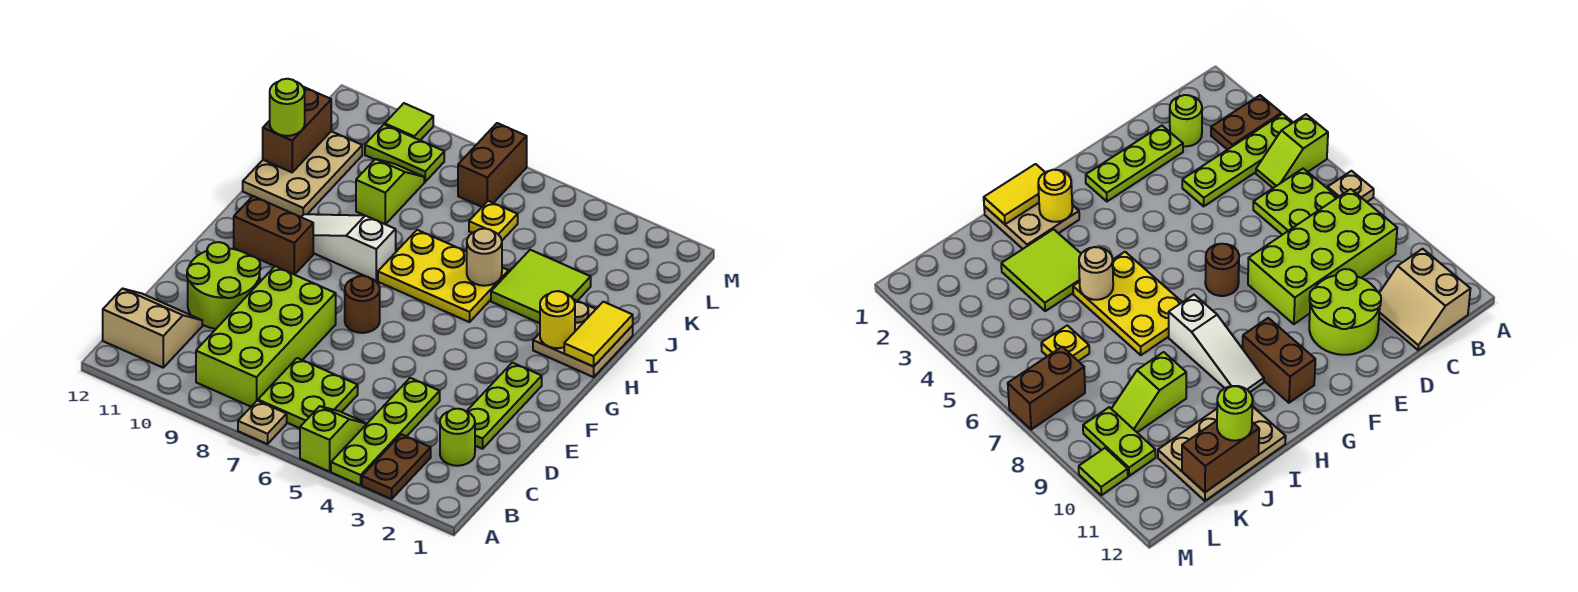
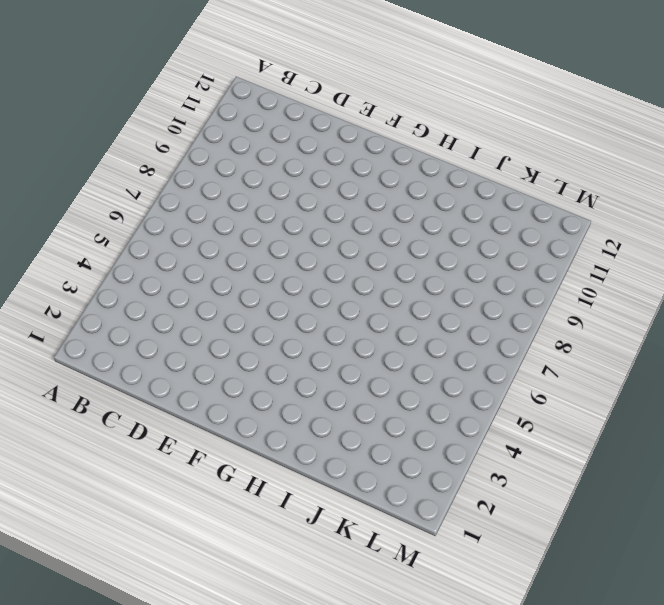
none -> brown 1x2 plate [362,434,431,499]
none -> lime 1x4 plate [331,378,440,485]
none -> lime 1x2 slope [300,406,367,472]

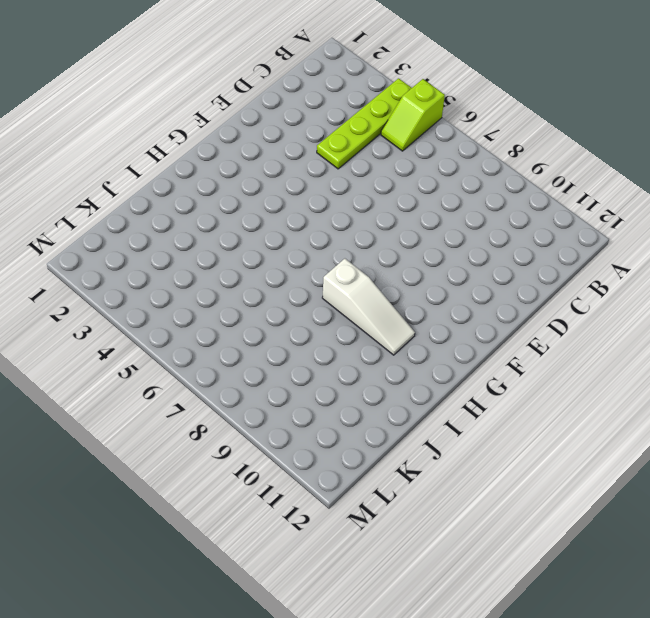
none -> brown 1x2 plate [362,434,431,499]
none -> tan 1x1 plate [238,401,287,444]
none -> lime 2x2 plate [258,358,358,428]

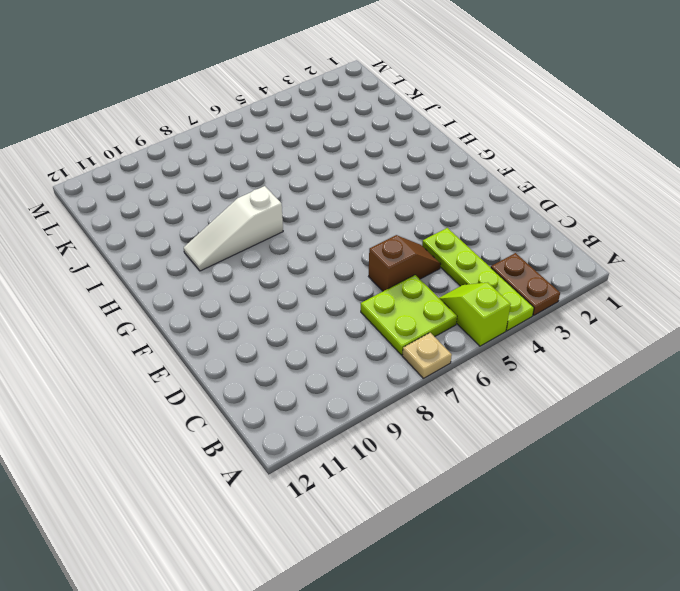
brown 1x2 slope [369,235,441,291] -> none
none -> lime 2x4 brick [196,266,336,407]
none -> tan 2x2 slope [103,289,202,368]
none -> lime 1x1 round brick [440,409,475,466]

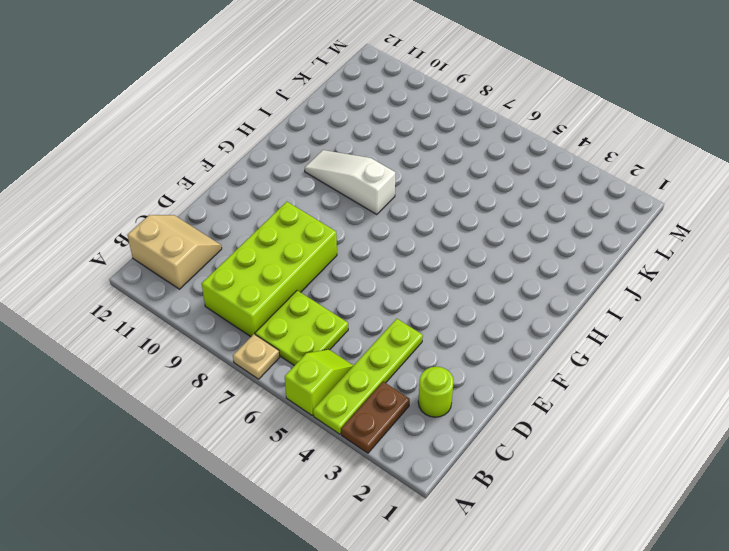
none -> lime 1x3 plate [466,363,542,449]
none -> lime 2x2 round brick [187,242,260,329]
none -> brown 1x1 round brick [345,276,380,333]

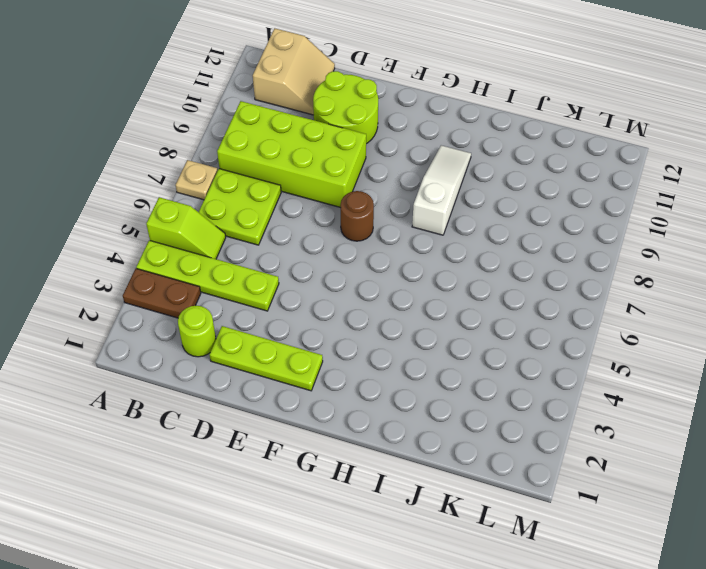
none -> brown 1x2 brick [234,196,313,275]
none -> tan 2x2 plate [533,299,633,377]
none -> yellow 2x3 plate [378,230,509,322]

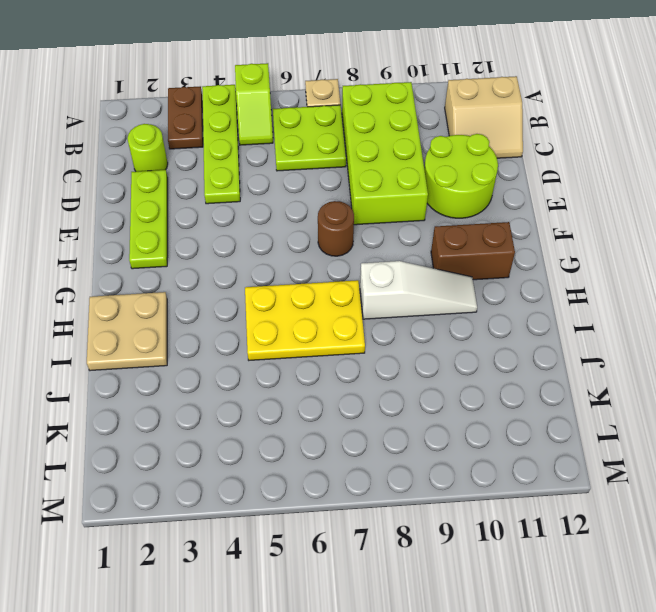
none -> lime 2x2 tile [491,250,591,323]
none -> tan 2x3 plate [243,131,362,217]
none -> lime 1x2 slope [356,159,424,224]

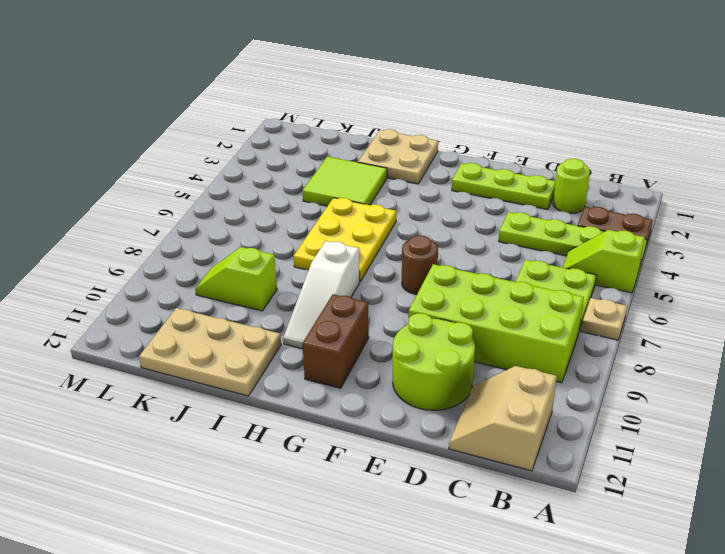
none -> yellow 1x1 plate [469,201,518,240]
none -> brown 1x2 brick [458,123,527,207]
none -> lime 1x2 plate [365,125,444,182]

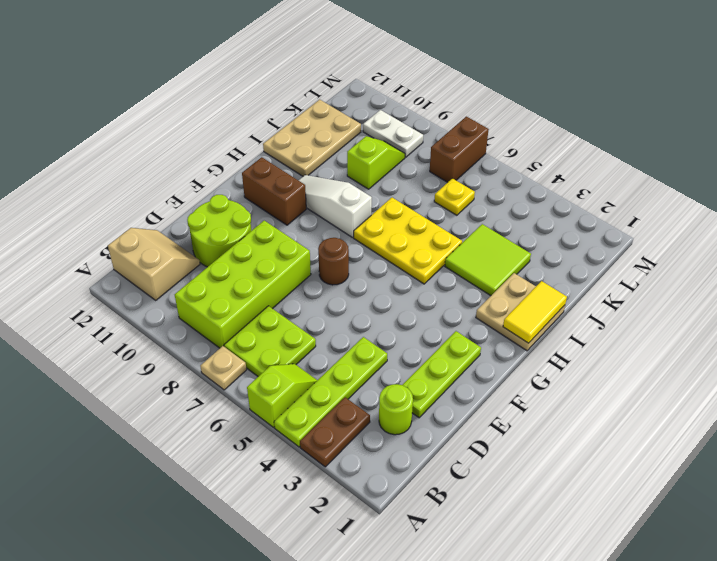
white 1x2 plate [363,110,423,157] -> lime 1x2 plate [365,125,444,182]
none -> lime 1x1 tile [385,103,433,140]
none -> yellow 1x1 round brick [540,291,575,348]
none -> tan 1x1 round brick [467,229,502,286]

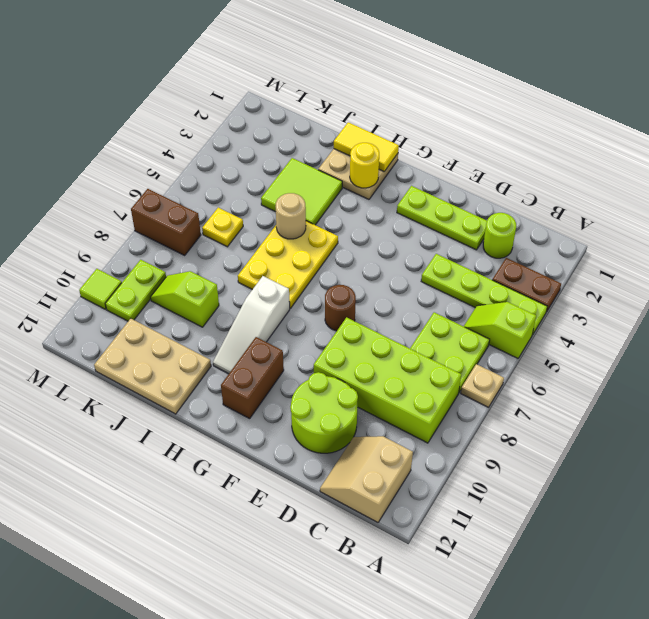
none -> brown 1x2 brick [263,87,331,172]
none -> lime 1x1 round brick [270,79,305,136]

